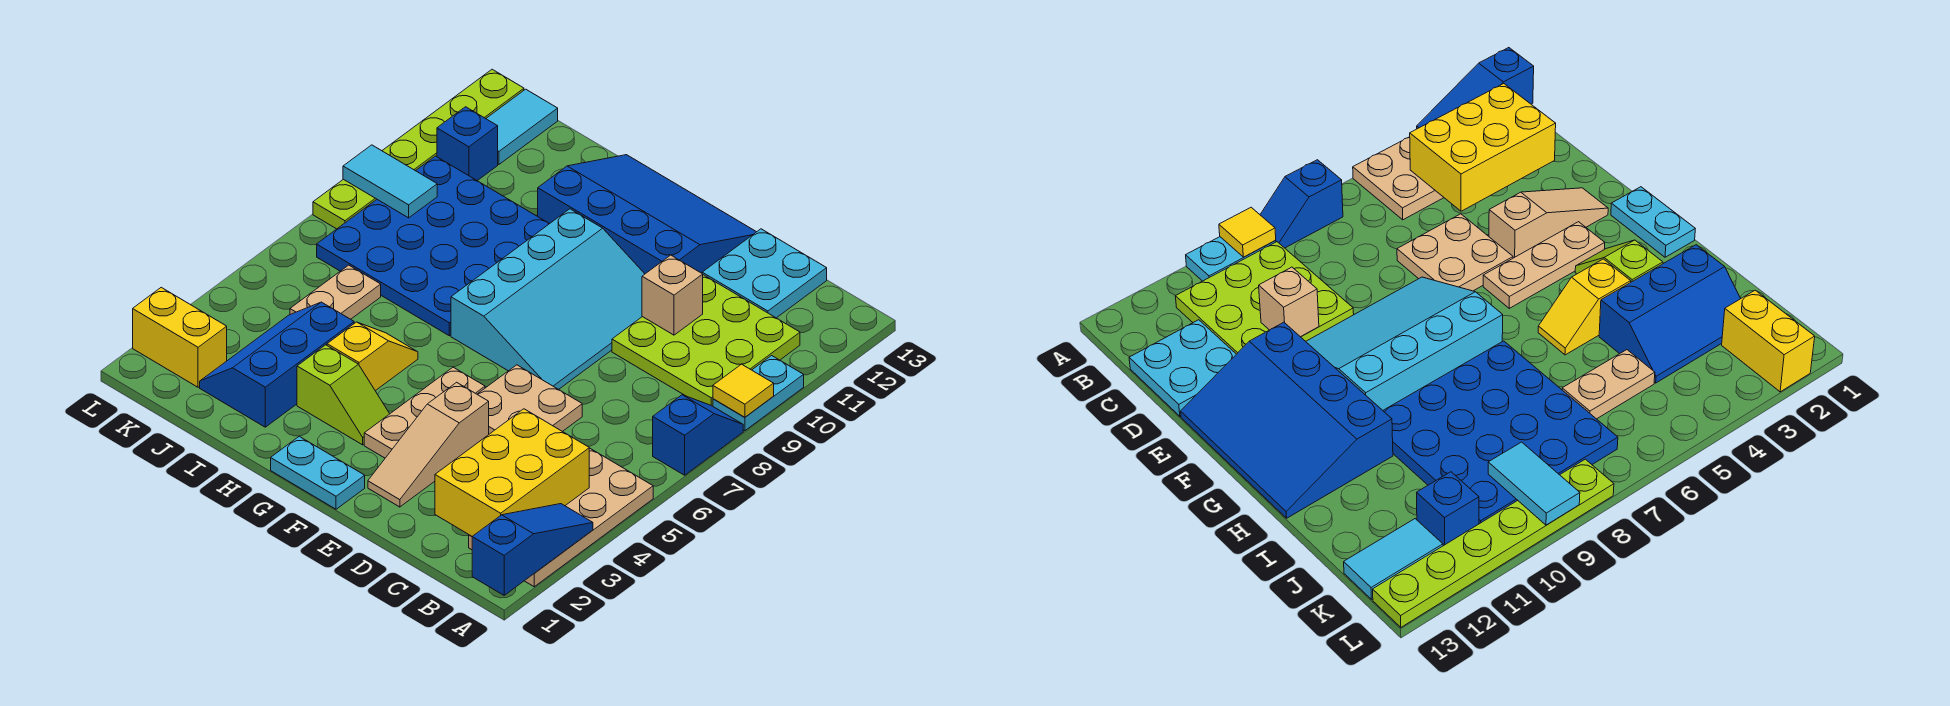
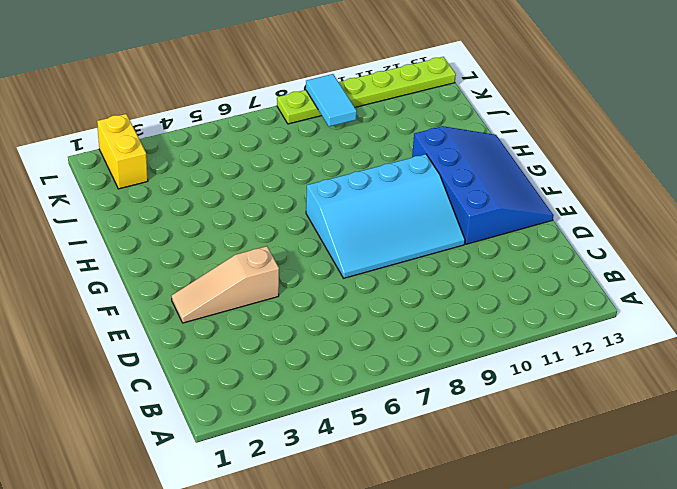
none -> tan 2x4 plate [469,448,653,587]
none -> blue 1x2 slope [653,395,743,475]
none -> cyan 1x2 plate [713,356,804,431]

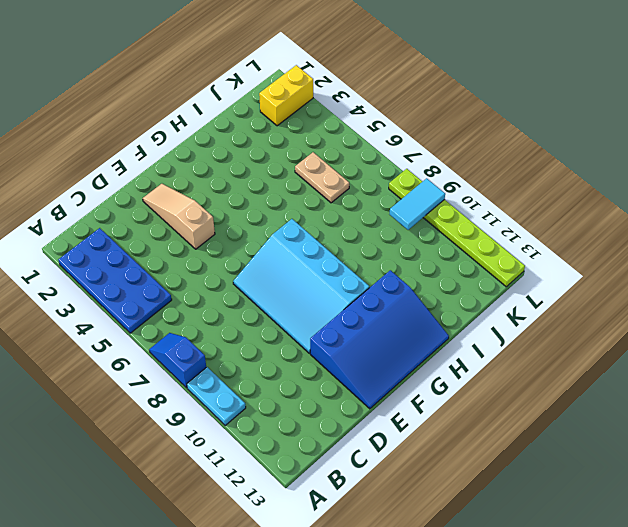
blue 2x4 plate [58,228,172,333] -> tan 2x4 plate [469,448,653,587]
blue 1x2 slope [149,333,206,388] -> blue 1x2 slope turned to [653,395,743,475]
none -> lime 3x3 plate [612,275,800,406]
none -> cyan 2x2 plate [702,229,827,318]
none -> tan 2x2 plate [477,365,582,434]

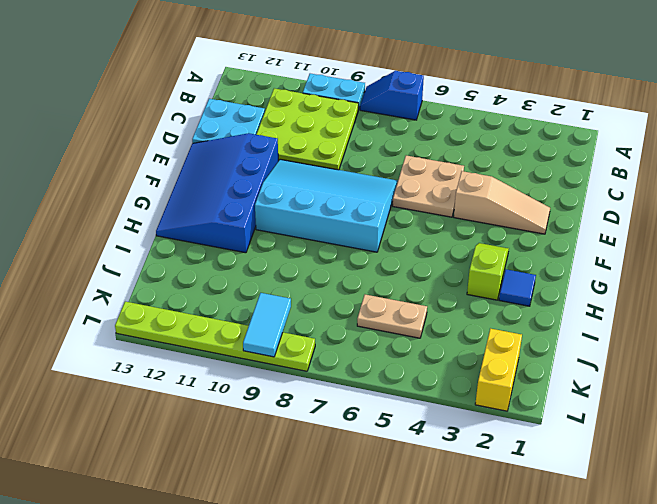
blue 1x1 tile [499,269,536,306] -> none
none -> tan 2x4 plate [469,448,653,587]
none -> cyan 1x2 plate [271,436,365,509]
none -> tan 1x3 plate [364,367,485,458]

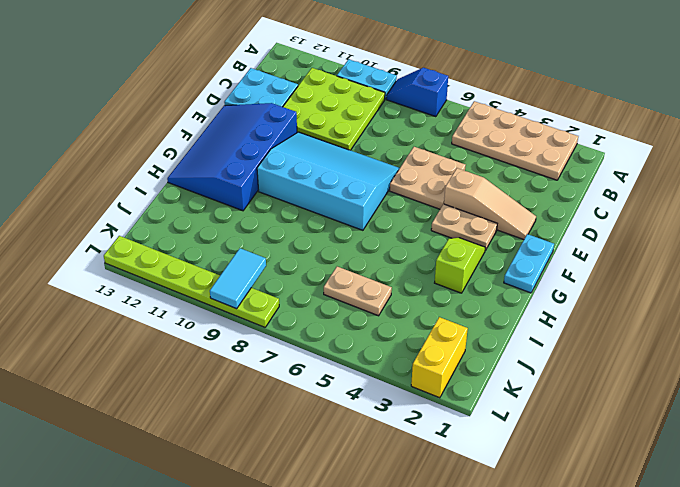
tan 1x2 plate [431,204,497,250] -> tan 1x3 plate [364,367,485,458]
none -> yellow 1x2 slope [327,322,418,391]
none -> blue 4x4 plate [317,156,549,336]
none -> blue 2x3 slope [200,302,354,427]

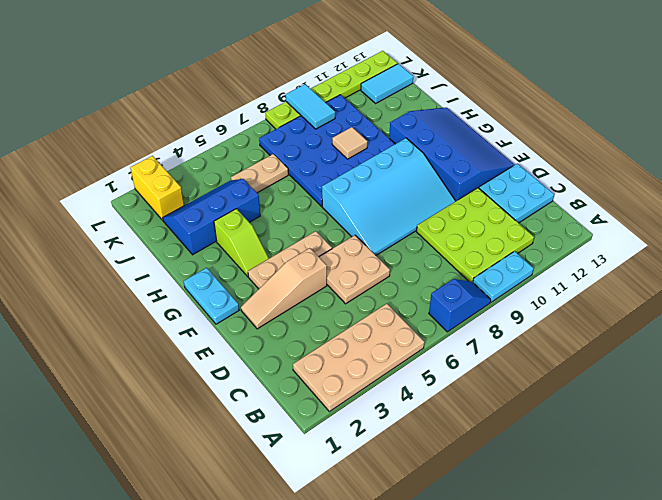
tan 1x1 tile [332,127,368,159] -> none
none -> yellow 1x2 slope [327,322,418,391]
none -> blue 1x1 brick [437,107,498,181]
none -> blue 1x3 slope [472,504,593,595]

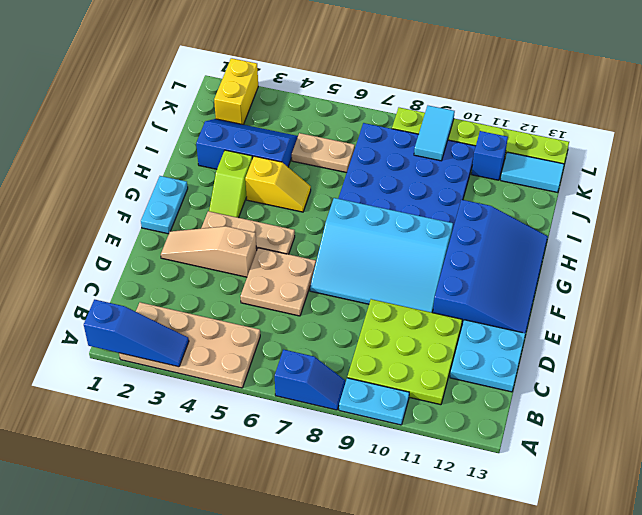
none -> yellow 1x1 tile [713,364,774,417]
none -> yellow 2x3 brick [435,409,589,536]
none -> tan 1x1 brick [642,255,703,335]

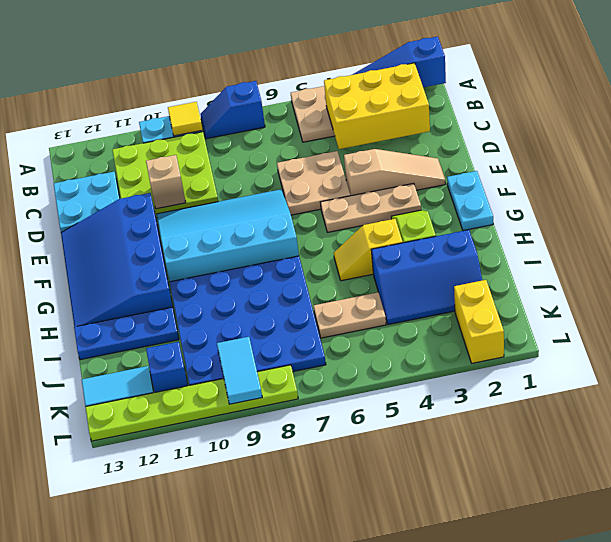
blue 1x3 plate [74,307,179,360] -> none

